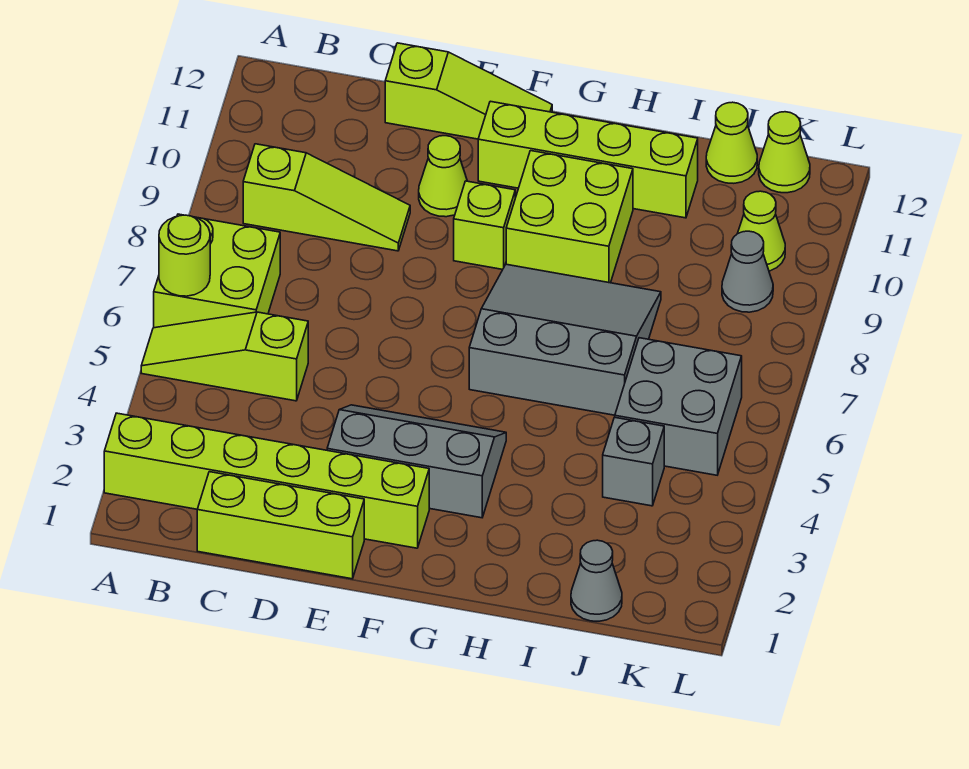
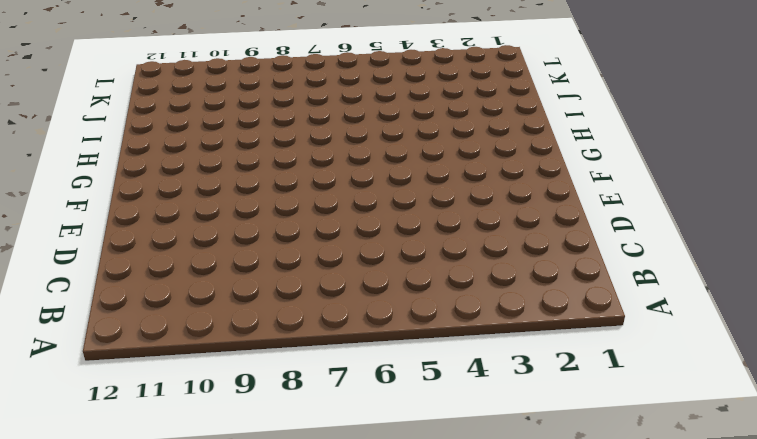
none -> lime 1x6 brick [104,413,429,548]
none -> lime 1x3 slope [141,312,308,401]
none -> lime 2x2 brick [154,214,280,328]

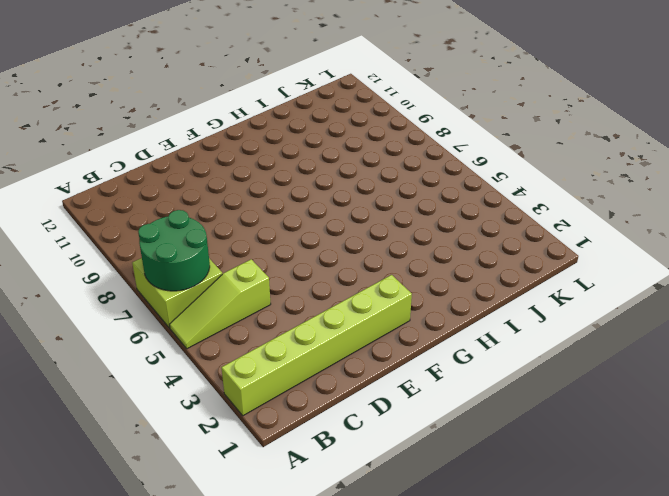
green 2x2 round brick [138,210,210,291] -> lime 1x1 round brick [159,215,210,296]
none -> lime 1x3 slope [243,144,410,251]
none -> lime 1x3 brick [197,472,364,579]
none -> lime 1x3 slope [385,43,552,139]

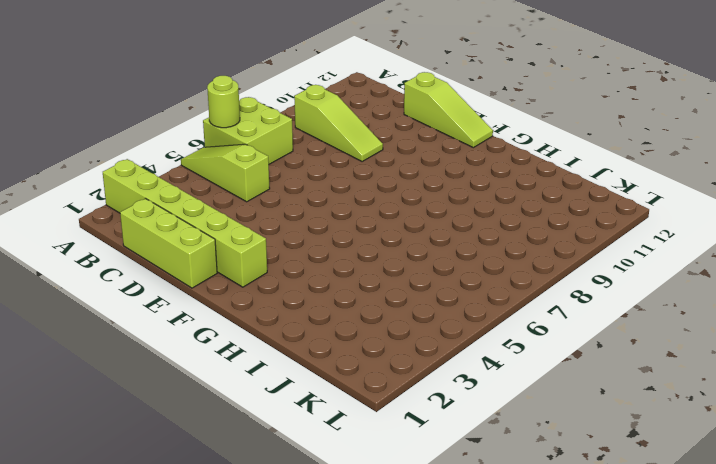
none -> grey 2x3 slope [327,405,506,518]
none -> lime 1x1 cone [419,136,467,217]
none -> lime 1x1 brick [454,181,515,269]

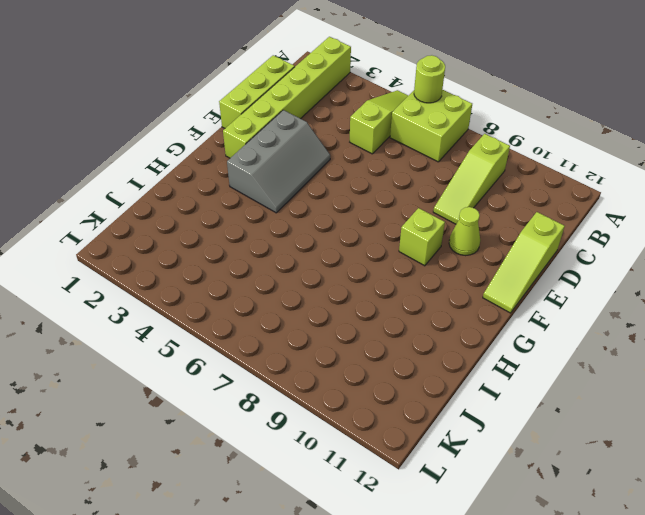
none -> lime 1x4 brick [478,101,698,218]
none -> grey 3x3 slope [469,264,661,415]
none -> lime 2x2 brick [506,151,633,283]

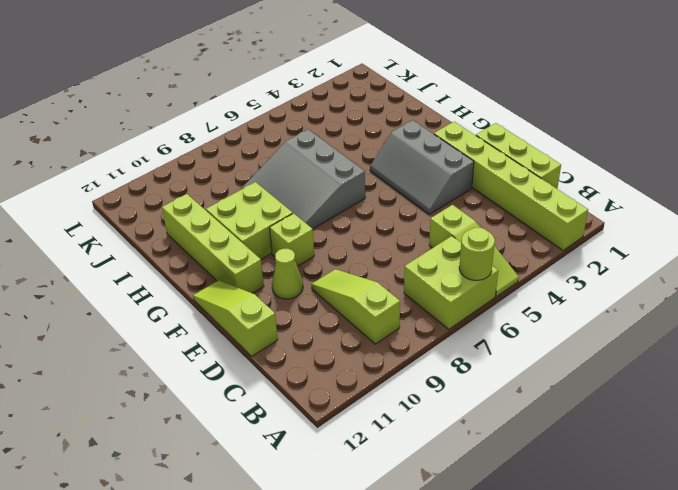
none -> grey 1x1 cone [571,540,622,621]
none -> grey 1x1 brick [603,417,664,506]
none -> grey 2x2 brick [615,338,742,475]

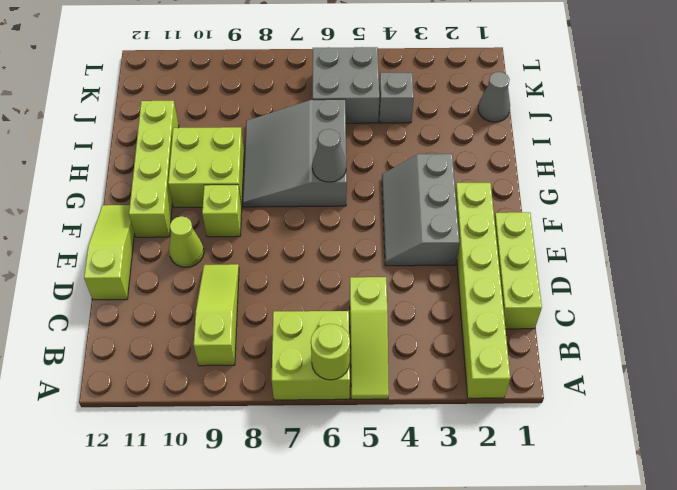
grey 1x1 cone [312,129,346,182] -> grey 1x1 cone moved to [722,231,773,312]
none -> lime 1x1 cone [706,102,757,183]
none -> lime 1x1 cone [737,191,785,271]
none -> lime 1x1 cone [759,112,810,193]

